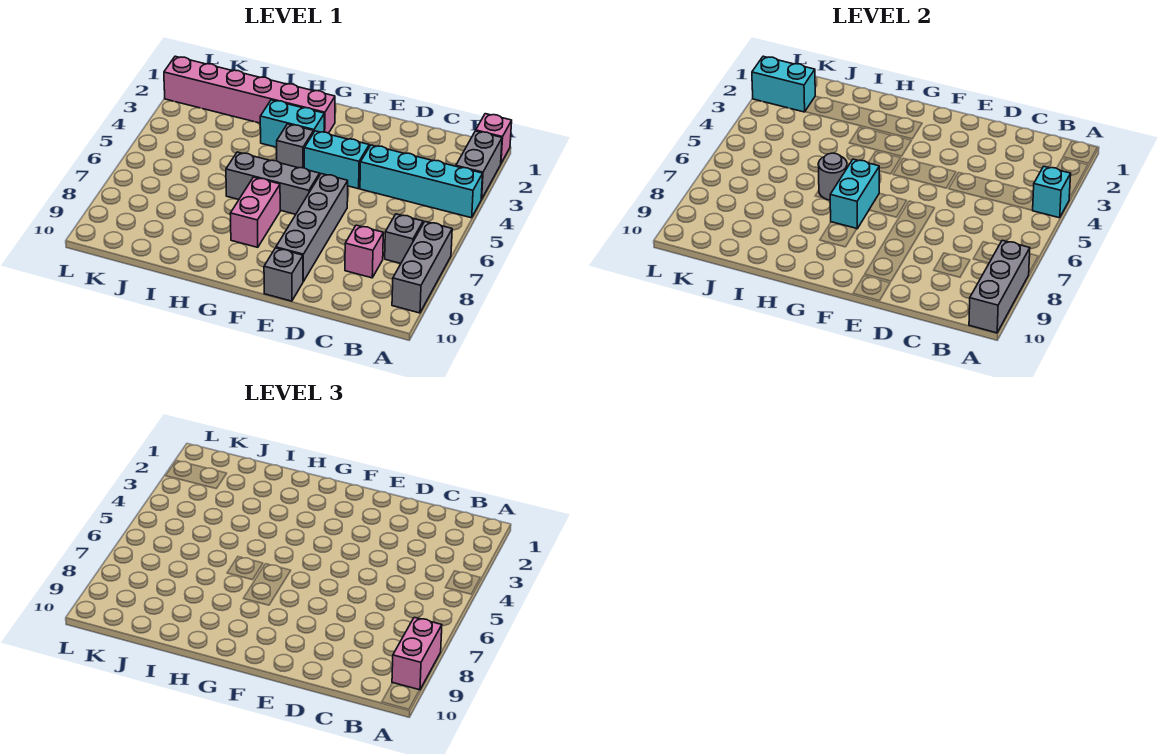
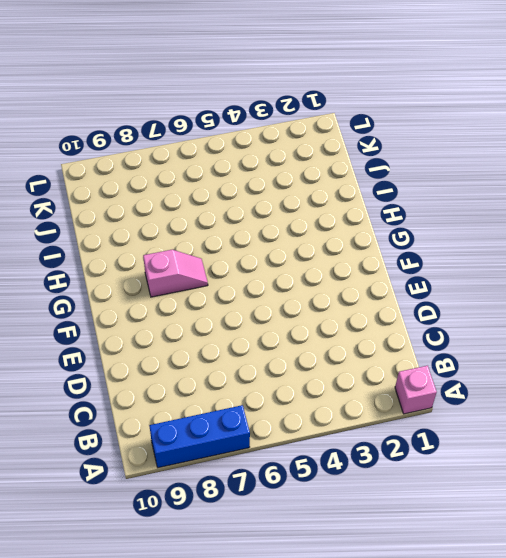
blue 1x3 brick [149,405,250,468] -> grey 1x3 brick [392,222,452,313]
pink 1x2 slope [143,250,208,297] -> pink 1x2 brick [230,177,280,247]
none -> grey 1x2 brick [456,131,502,199]
none -> cyan 1x4 brick [360,145,483,218]
none -> grey 1x1 brick [385,214,423,263]

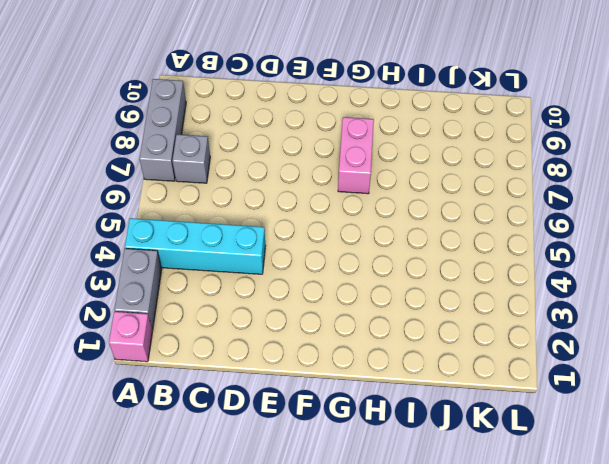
none -> pink 1x1 brick [345,225,383,278]
none -> cyan 1x2 brick [304,131,369,189]
none -> grey 1x4 brick [276,174,348,281]

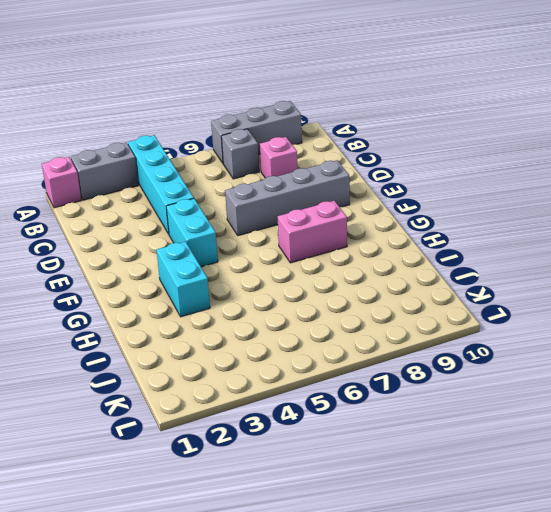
none -> grey 1x1 brick [264,248,303,301]
none -> grey 1x3 brick [226,152,320,214]
none -> pink 1x6 brick [164,56,335,133]

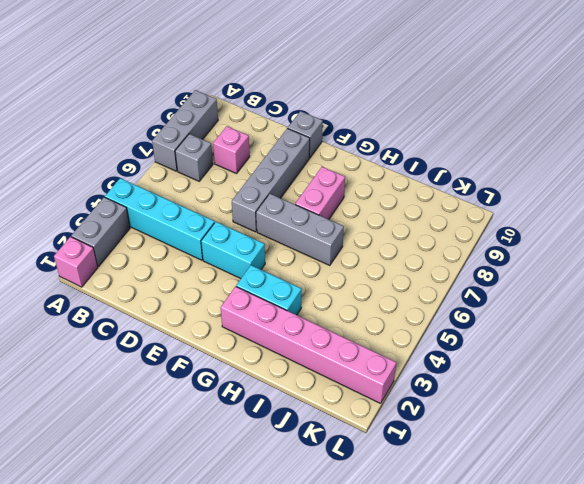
none -> grey 1x1 brick [276,124,314,168]
none -> cyan 1x1 brick [1032,166,1071,218]
none -> grey 1x3 brick [969,240,1030,333]

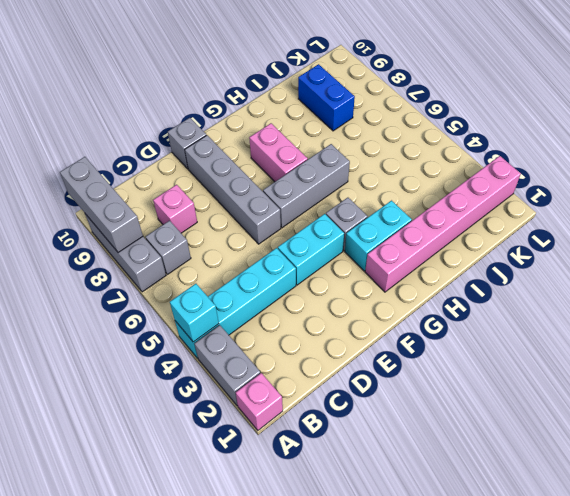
blue 1x2 brick [298,64,355,131] -> none
none -> cyan 1x2 brick [830,159,879,229]
none -> grey 1x1 round brick [818,153,847,200]
none -> cyan 1x2 brick [752,56,815,112]

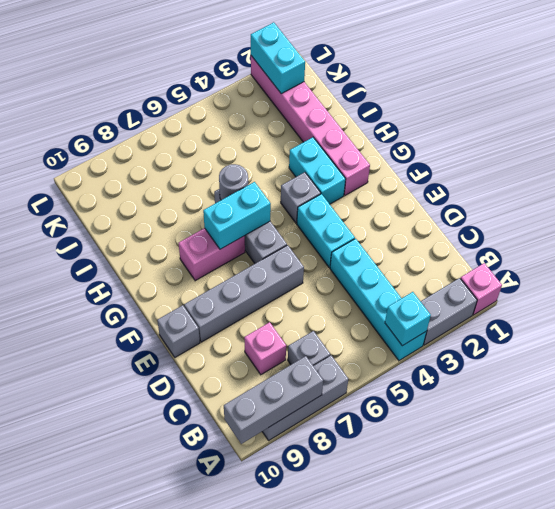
none -> pink 1x2 brick [392,617,442,690]

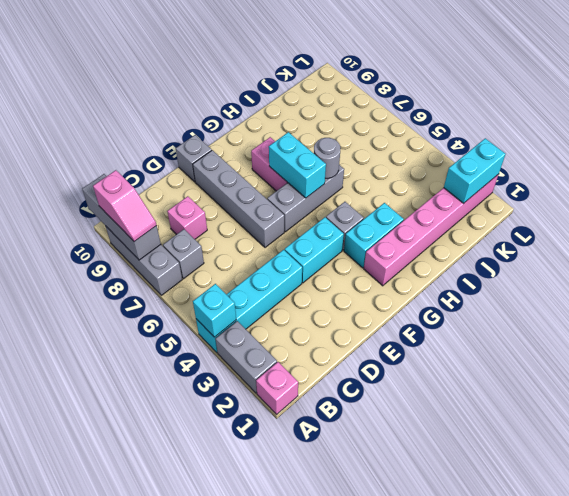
pink 1x2 slope [93,170,157,242] -> pink 1x2 brick [392,617,442,690]

